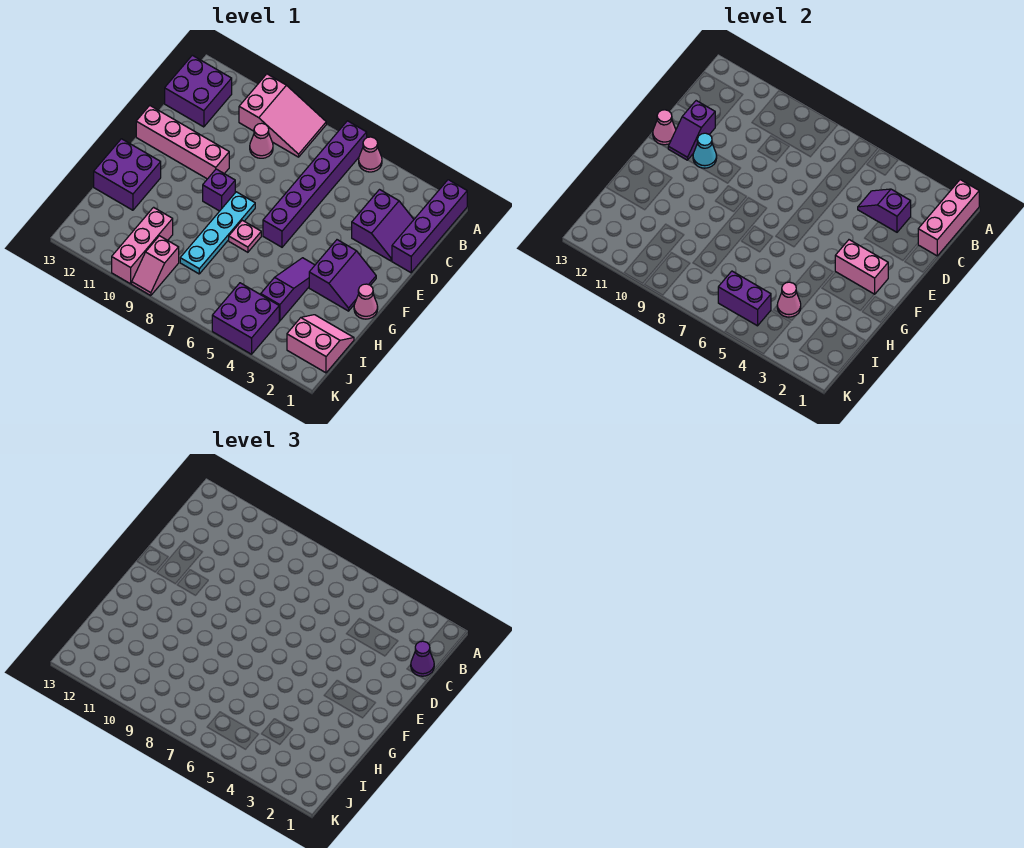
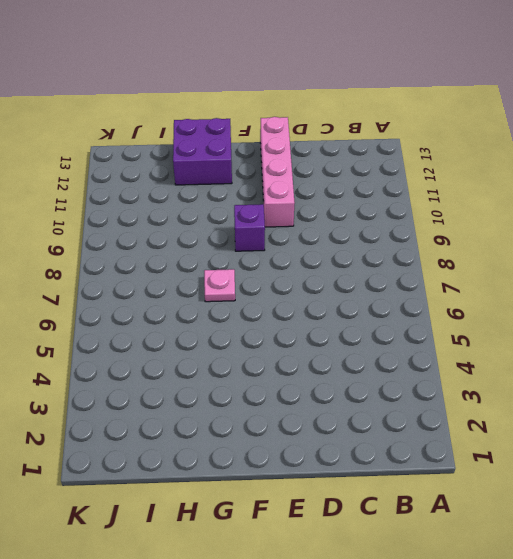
none -> purple 1x4 brick [392,180,467,273]
none -> pink 1x1 cone [359,137,382,172]
none -> purple 1x6 brick [263,121,367,247]

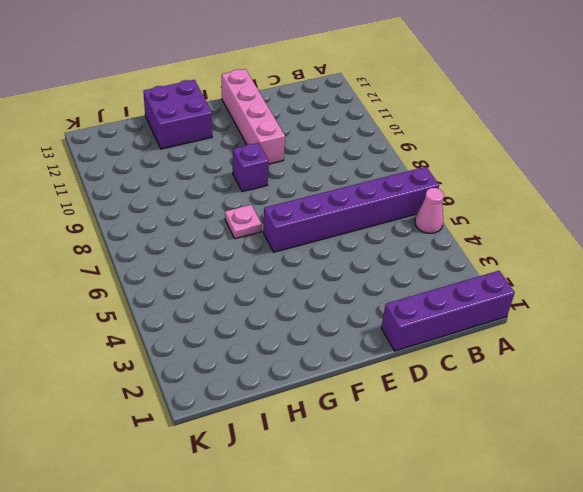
none -> pink 2x3 slope [239,74,326,157]
none -> purple 2x2 brick [165,55,232,127]
none -> purple 2x2 slope [352,190,414,261]

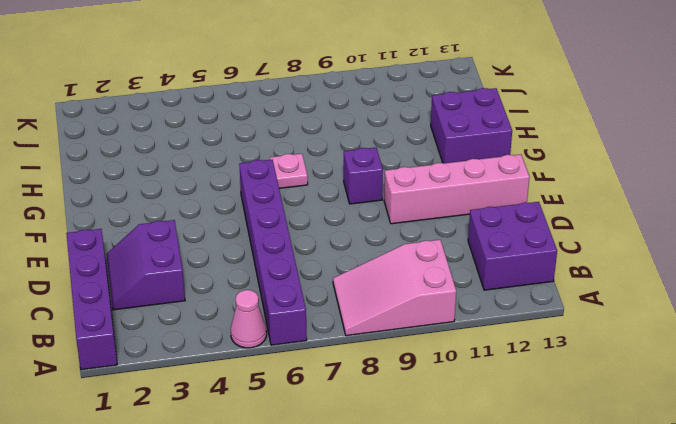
none -> pink 1x1 cone [250,123,273,158]
none -> purple 2x2 slope [309,240,376,311]
none -> cyan 1x4 plate [180,192,255,274]

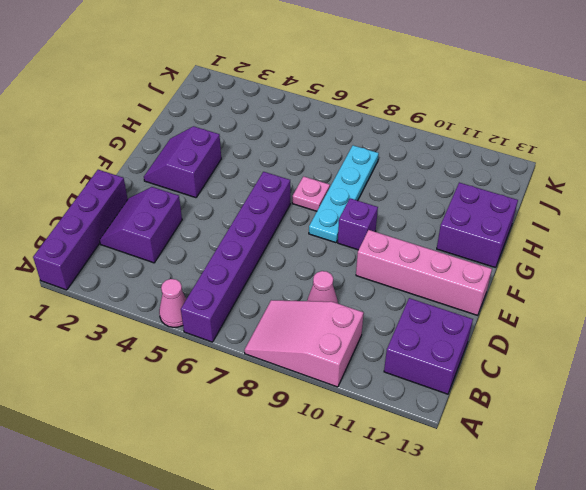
none -> pink 1x1 cone [354,284,378,319]
none -> purple 1x3 slope [261,258,315,321]
none -> pink 2x2 slope [287,315,354,373]

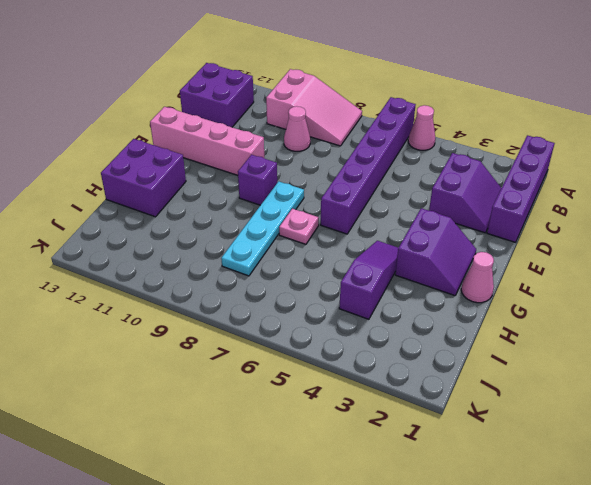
none -> pink 2x2 slope [287,315,354,373]
none -> pink 1x3 brick [112,207,173,284]
none -> purple 2x2 brick [212,283,279,354]

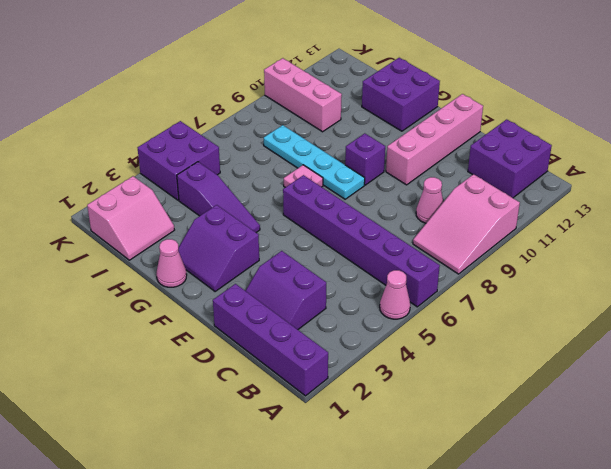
none -> pink 1x2 slope [132,236,179,296]
none -> pink 1x3 brick [918,180,979,256]
none -> purple 1x2 slope [858,189,911,232]

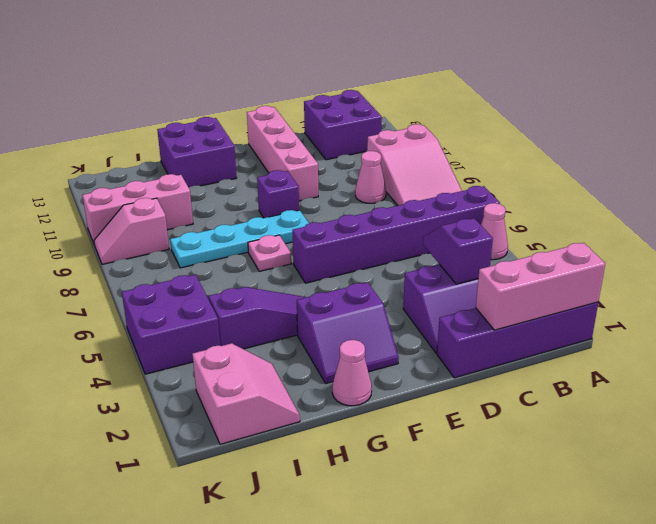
none -> purple 1x2 slope [668,101,715,160]
none -> cyan 1x1 cone [693,133,717,168]
none -> pink 1x1 cone [653,110,676,145]

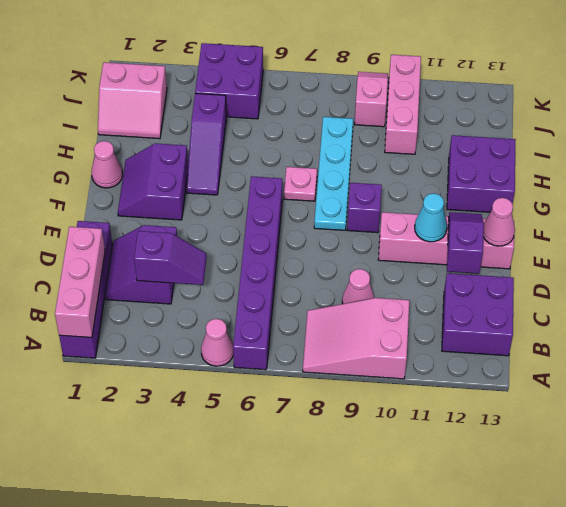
none -> pink 1x2 brick [835,240,888,294]
none -> pink 1x1 cone [777,282,801,317]
none -> purple 1x2 brick [718,271,771,326]

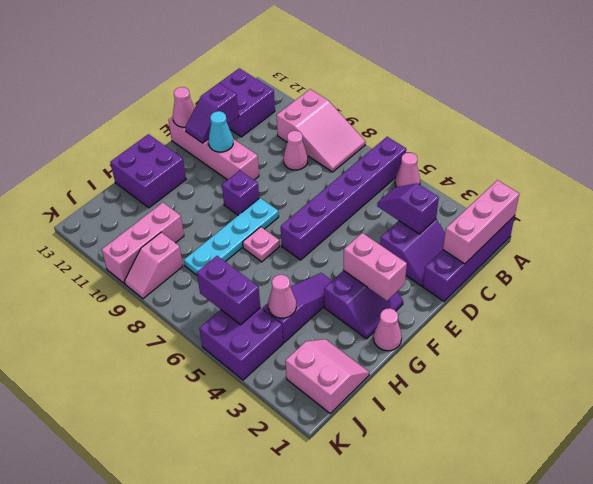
none -> purple 1x1 cone [411,641,434,676]

